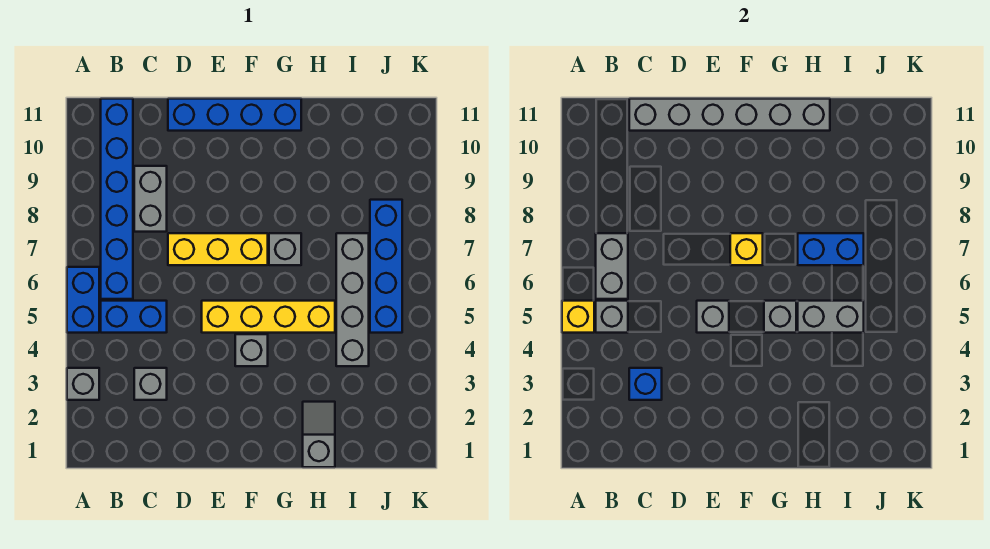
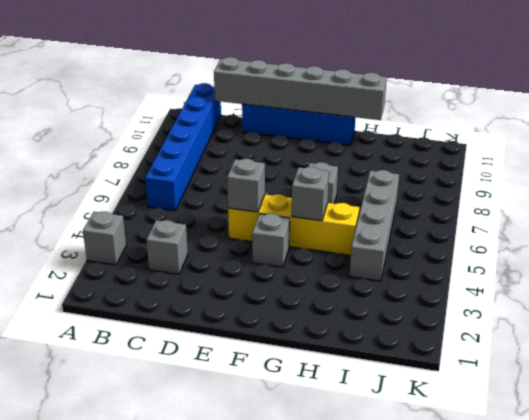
none -> blue 1x2 brick [67,267,99,333]
none -> blue 1x2 brick [101,301,167,333]
none -> grey 1x2 brick [134,166,167,232]

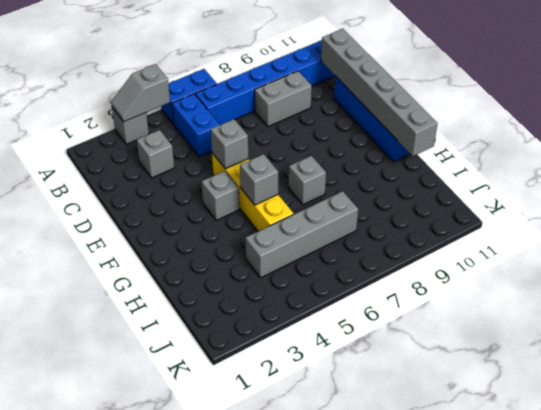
grey 1x2 slope [111,64,170,122] -> grey 1x2 slope turned to [303,402,335,467]
none -> yellow 1x3 brick [168,233,268,265]
none -> blue 1x4 brick [370,200,402,333]
none -> yellow 1x1 brick [562,301,594,333]

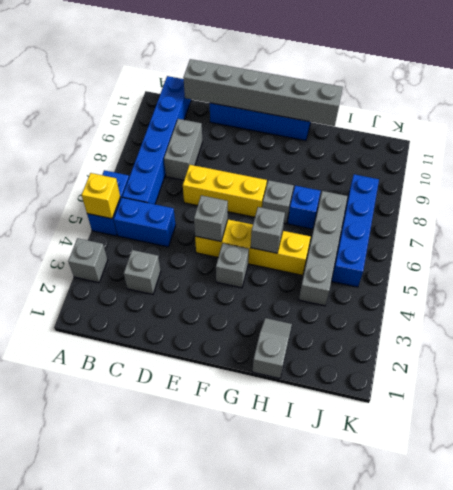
blue 1x1 brick [288,186,321,229] -> blue 1x1 brick moved to [629,368,662,400]
none -> grey 1x1 brick [596,301,628,333]
none -> grey 1x2 brick [596,233,628,299]
none -> yellow 1x1 brick [730,233,763,265]

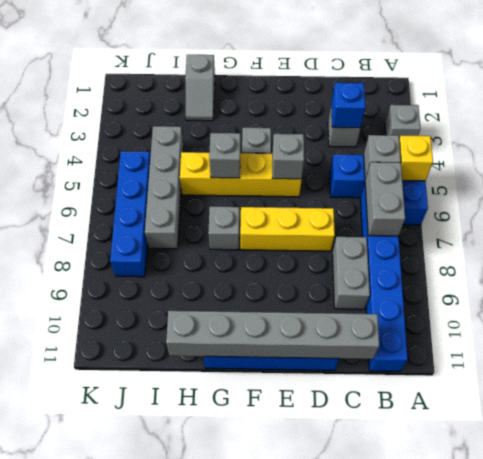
none -> yellow 1x1 brick [730,233,763,265]
none -> grey 1x2 brick [798,301,864,333]
none -> blue 1x2 brick [798,233,864,265]

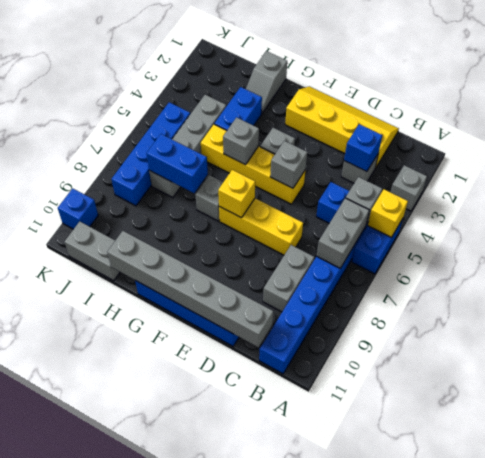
yellow 2x4 slope [285,87,399,168] -> none
blue 1x2 brick [214,87,262,130] -> none
grey 1x2 brick [64,221,120,281] -> grey 1x2 brick moved to [798,301,864,333]
blue 1x1 brick [58,188,98,229] -> none

